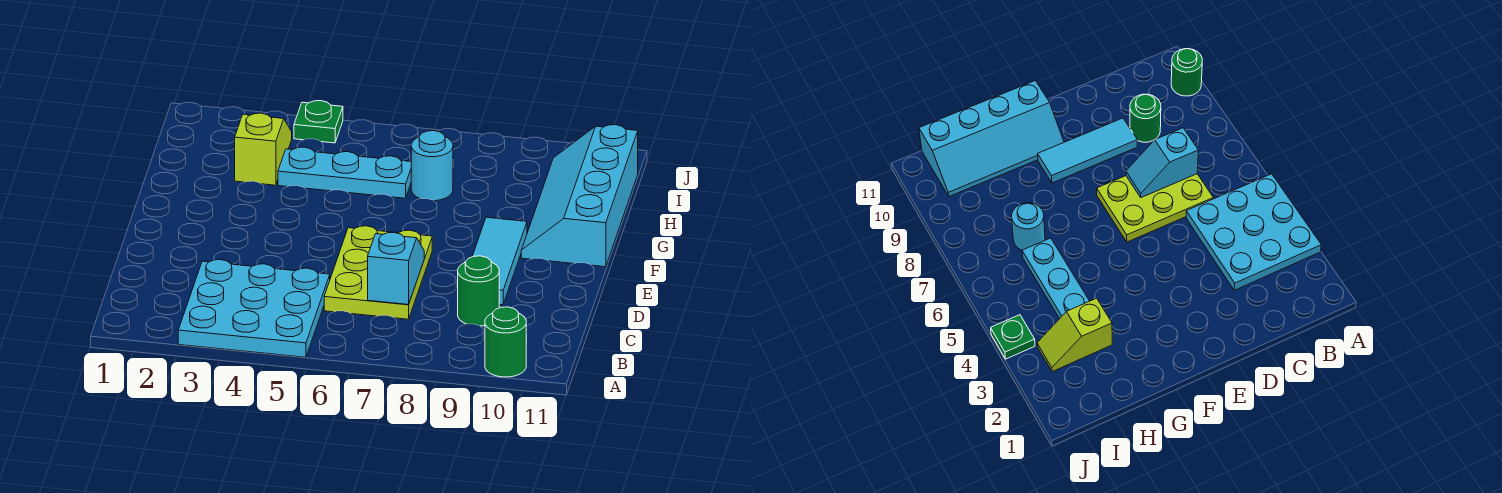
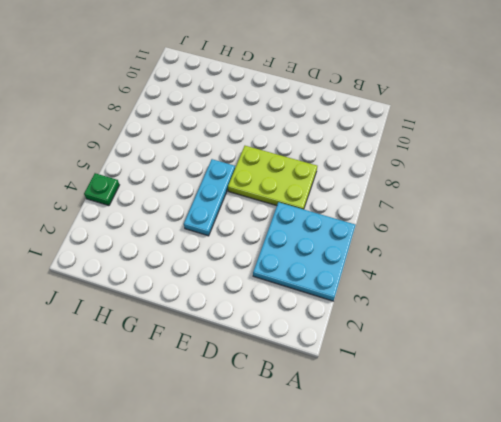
cyan 1x3 plate [184,159,235,236] -> cyan 1x3 plate moved to [278,147,411,198]
none -> green 1x1 round brick [485,307,526,377]
none -> green 1x1 round brick [458,256,499,326]

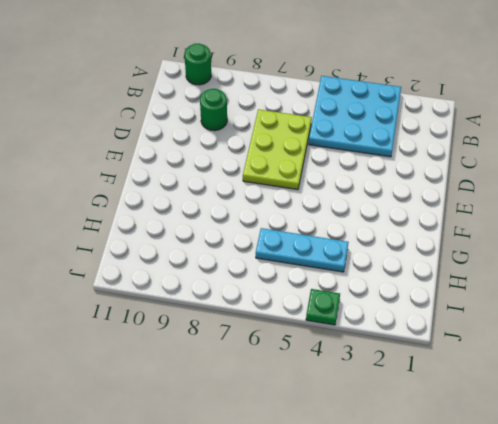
none -> cyan 1x3 tile [472,217,527,305]
none -> cyan 2x4 slope [521,125,638,267]

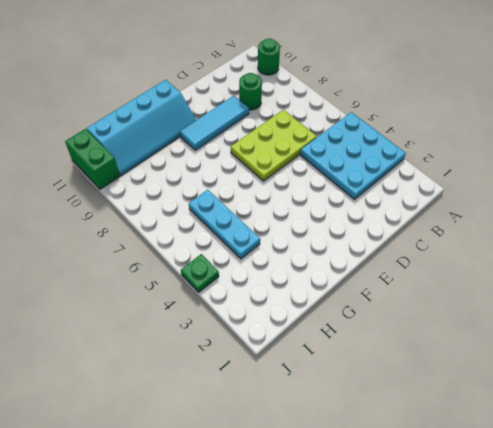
green 1x2 brick [65,129,120,189] -> none
none -> lime 1x2 slope [235,113,292,185]
none -> cyan 1x1 round brick [411,131,453,201]

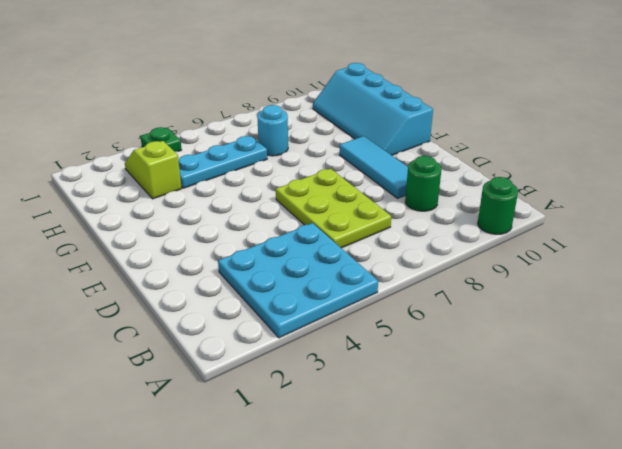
none -> cyan 1x2 slope [368,233,424,305]

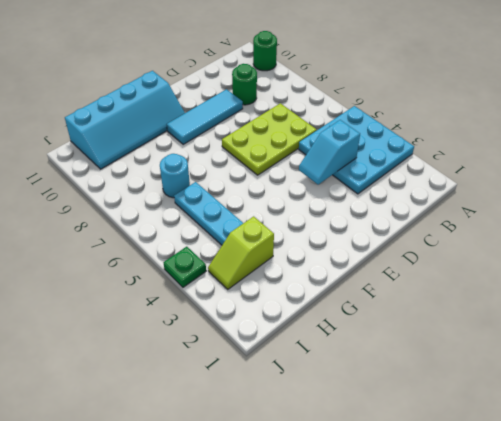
cyan 1x2 slope [299,120,360,185] -> cyan 1x2 slope moved to [368,233,424,305]

